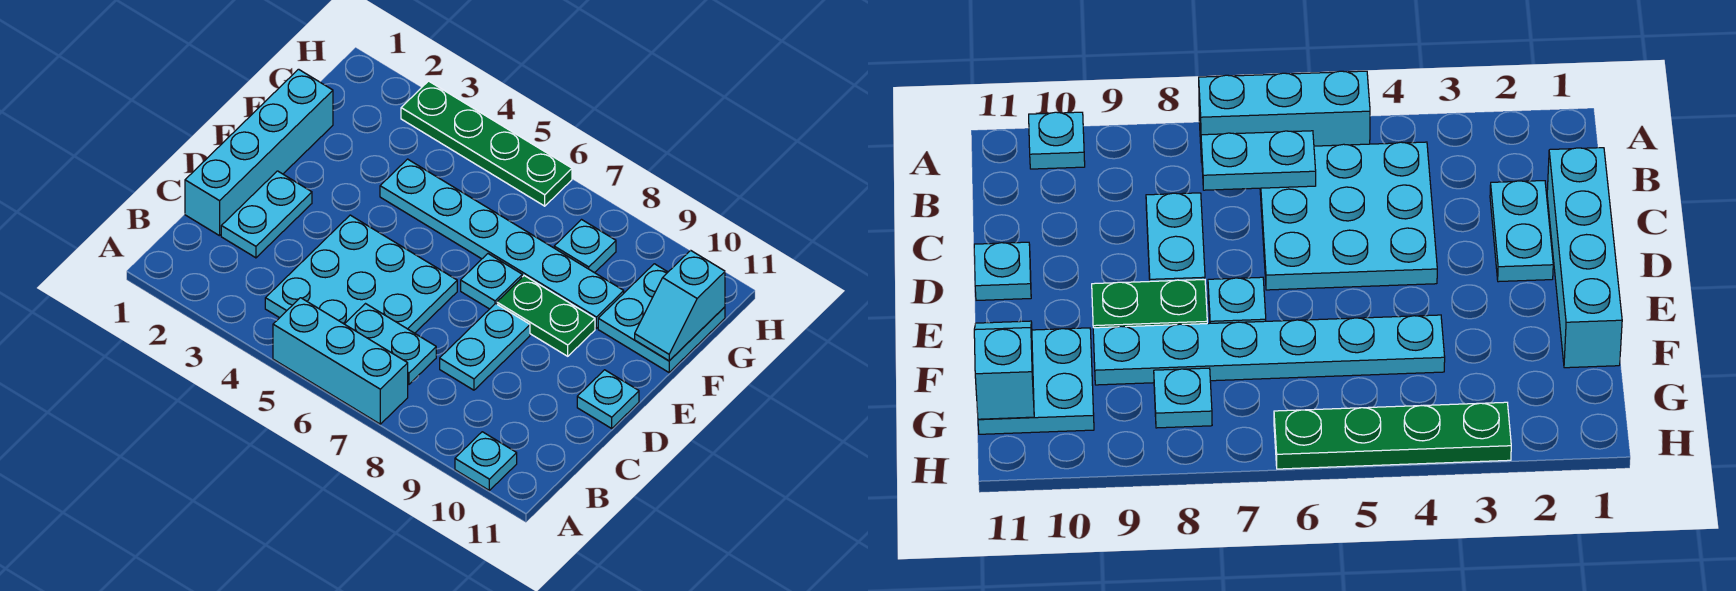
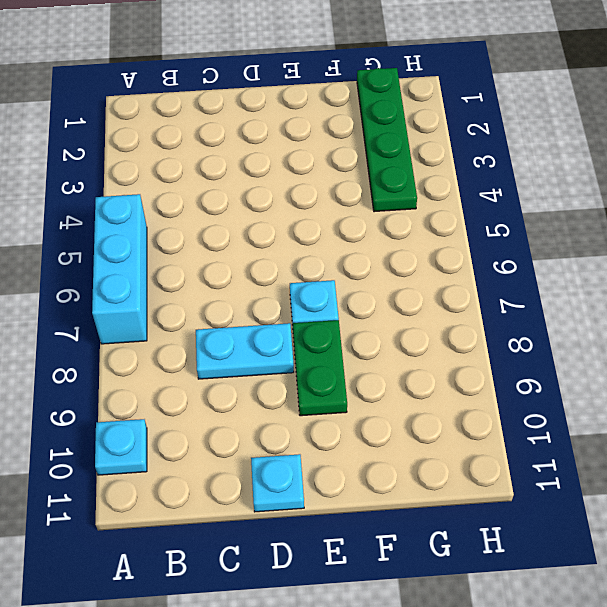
green 1x4 plate [357,68,417,212] -> green 1x4 plate moved to [401,81,572,206]
none -> cyan 3x3 plate [265,215,457,333]
none -> cyan 1x4 brick [185,69,333,236]
none -> cyan 1x2 plate [221,171,312,258]

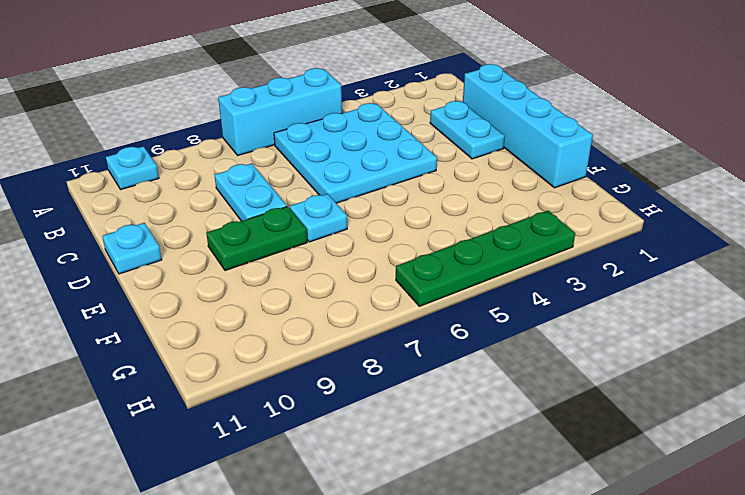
none -> cyan 1x6 plate [380,159,624,328]
none -> cyan 2x2 plate [598,264,725,372]
none -> cyan 1x1 plate [554,220,616,273]

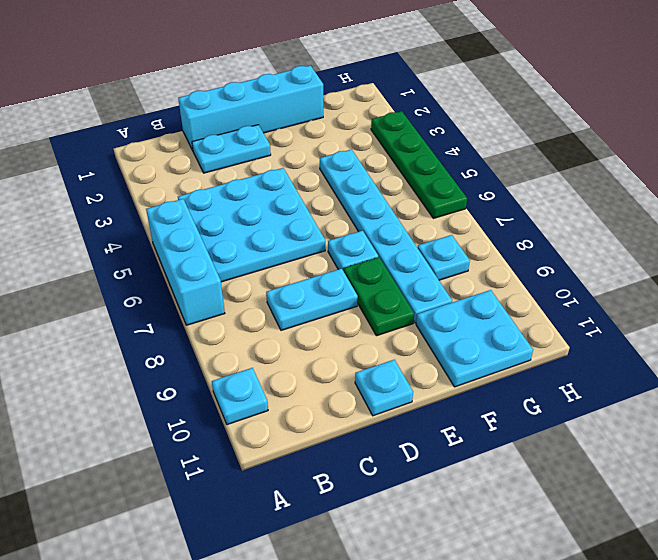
none -> cyan 1x2 plate [345,304,436,384]
none -> cyan 1x2 slope [635,250,725,361]

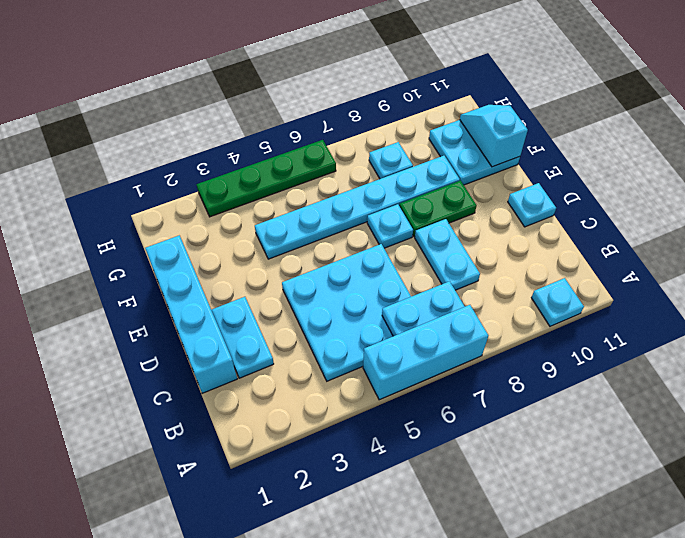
cyan 1x2 slope [460,105,528,167] -> cyan 1x2 slope turned to [635,250,725,361]

